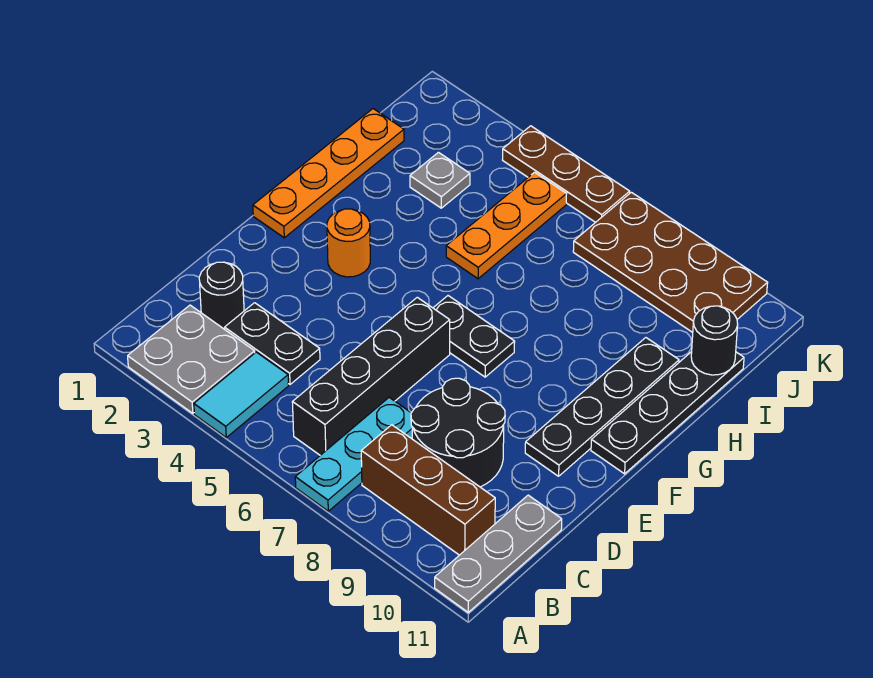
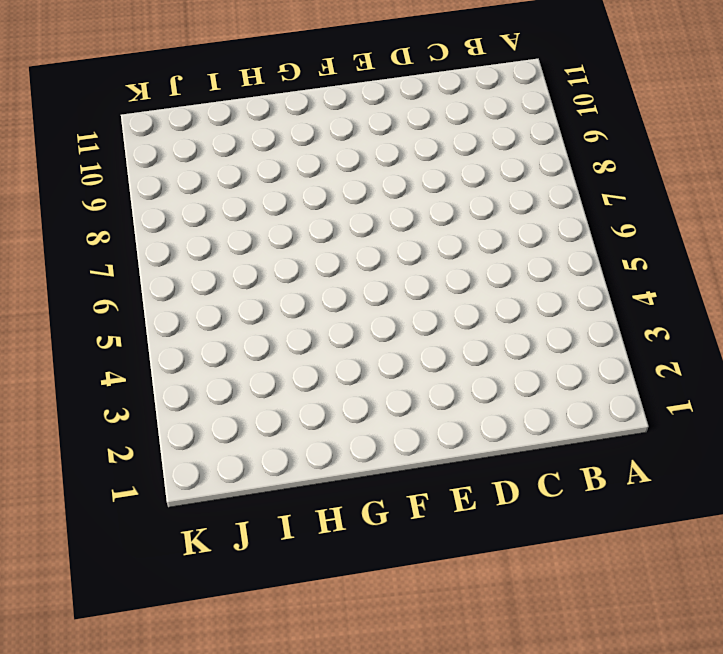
none -> grey 2x2 plate [128,305,255,413]
none -> cyan 1x2 tile [194,352,289,437]
none -> cyan 1x3 plate [295,397,412,511]

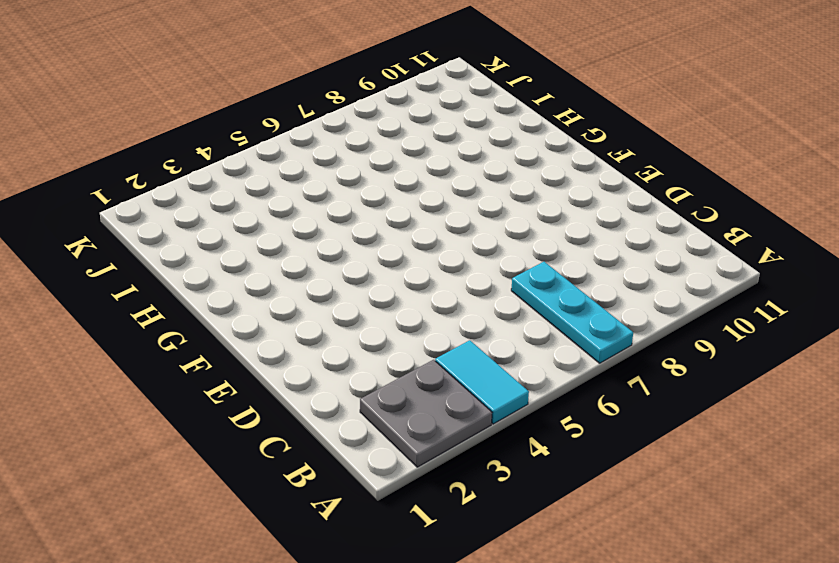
none -> grey 1x3 plate [435,495,562,612]
none -> black 1x4 brick [292,297,450,455]
none -> brown 1x3 brick [361,425,495,555]

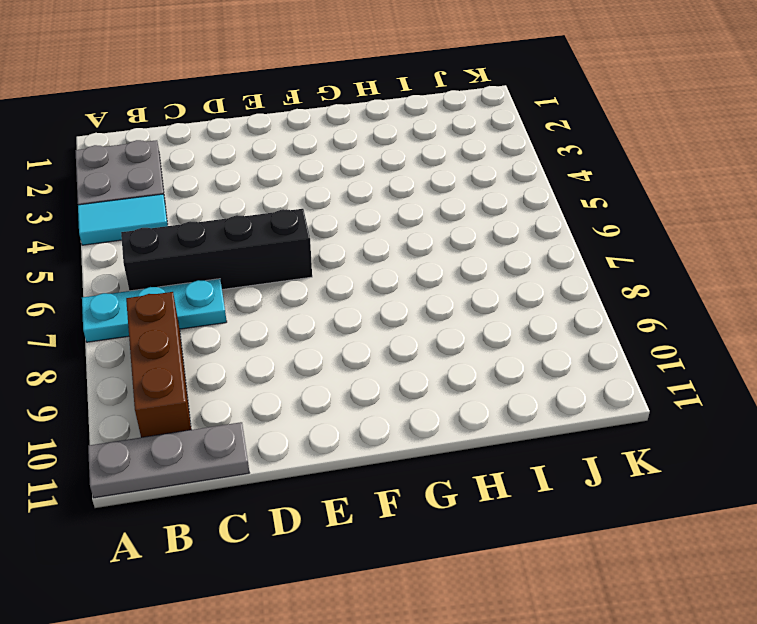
none -> black 1x1 round brick [199,262,244,329]
none -> black 1x2 plate [225,303,320,384]
none -> black 2x2 round brick [411,378,505,487]

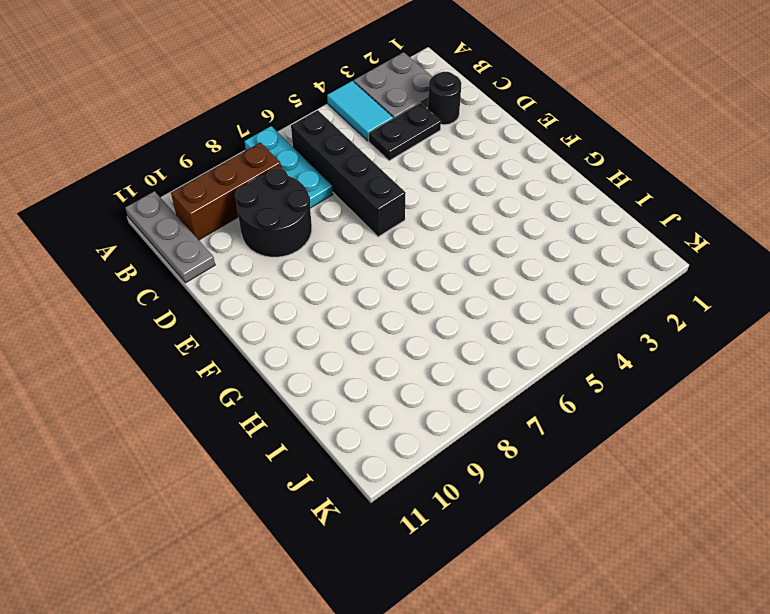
none -> black 1x4 plate [525,338,679,476]
none -> orange 1x4 plate [253,109,404,238]
none -> orange 1x1 round brick [327,209,370,277]

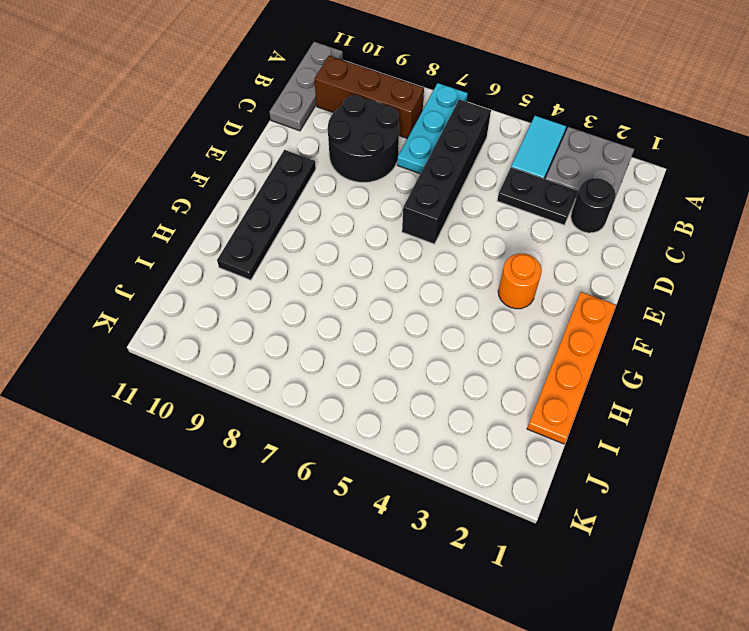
none -> black 1x2 plate [433,296,515,377]
none -> black 1x4 plate [591,352,744,474]
none -> orange 1x3 plate [446,172,566,279]

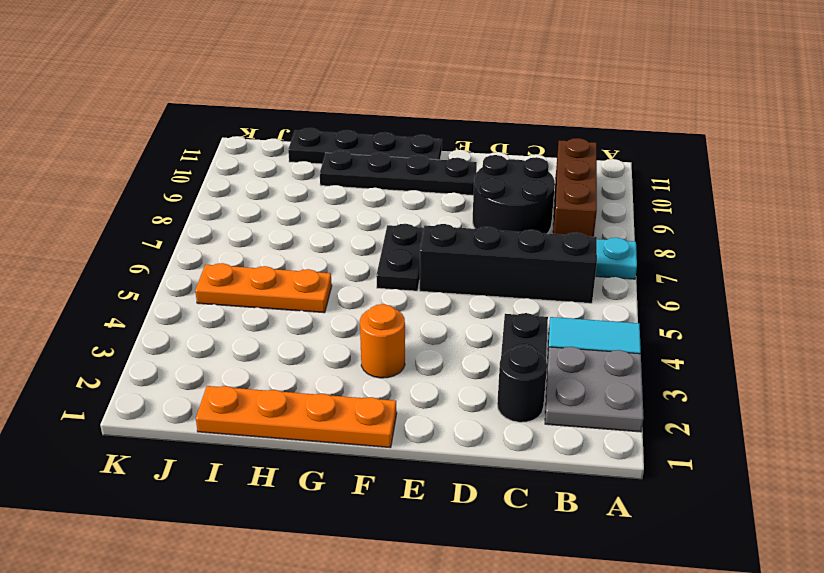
none -> grey 1x3 plate [435,495,562,612]
none -> grey 1x1 plate [410,152,470,208]
none -> brown 2x4 plate [573,192,768,332]

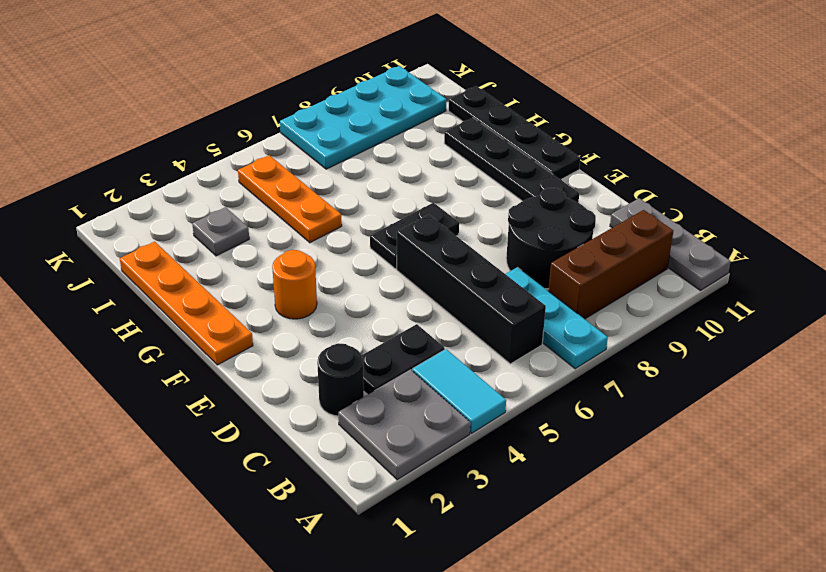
cyan 2x4 plate [280,66,446,169] -> brown 2x4 plate [573,192,768,332]
none -> brown 1x3 plate [503,126,630,222]
none -> black 1x1 round brick [691,306,738,375]

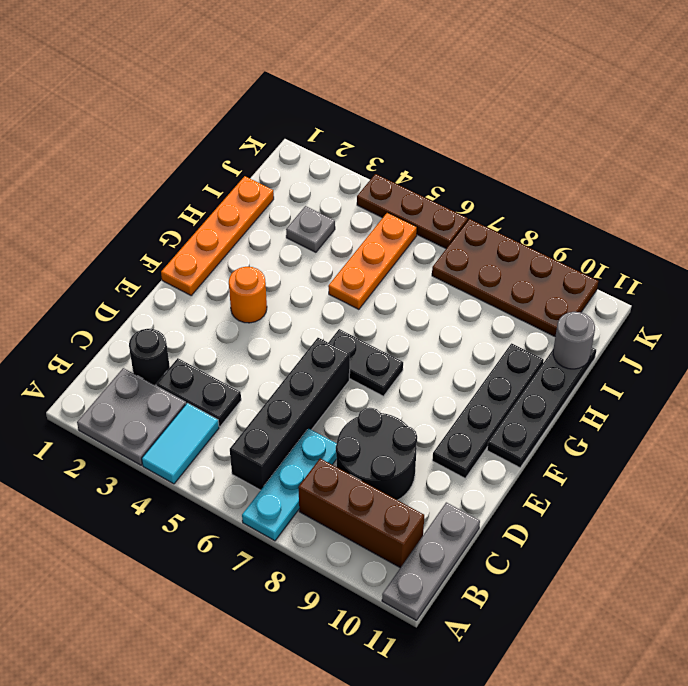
grey 1x1 round brick [553,312,595,369] -> black 1x1 round brick [691,306,738,375]

